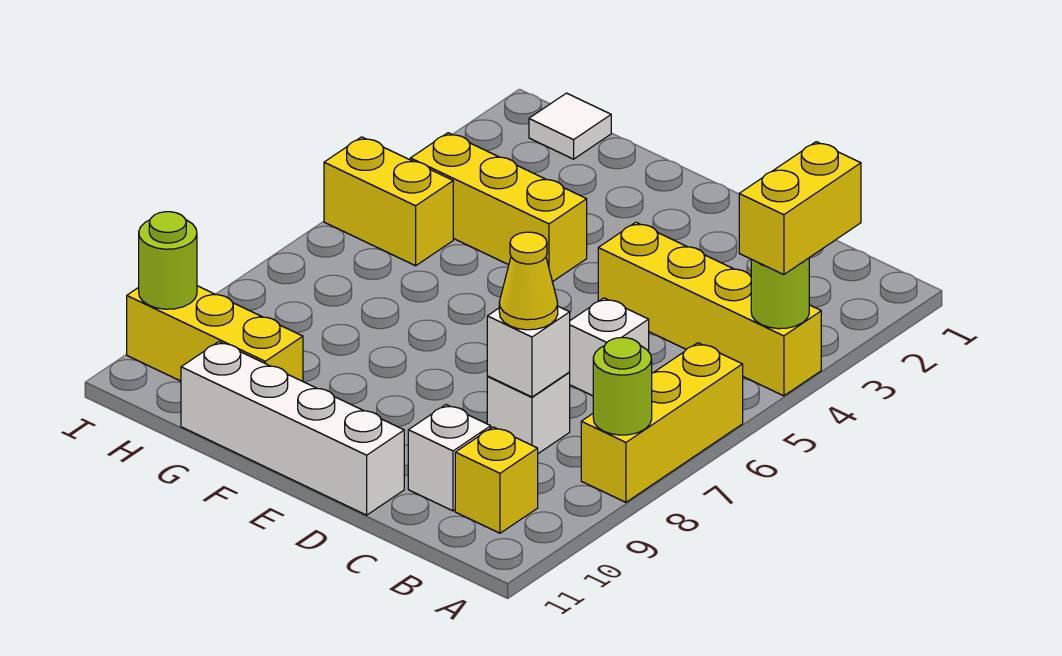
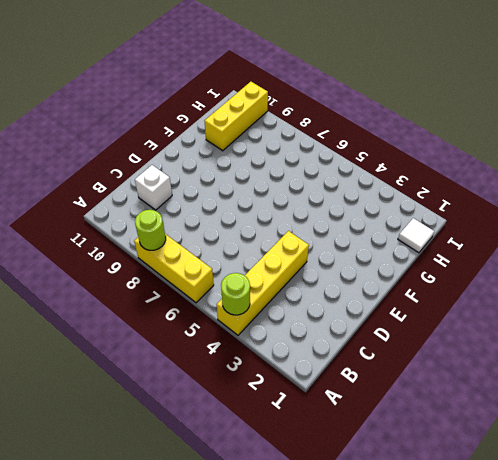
none -> yellow 1x1 brick [455,427,538,533]
none -> white 1x1 brick [569,298,649,396]
none -> white 1x1 brick [487,373,570,453]

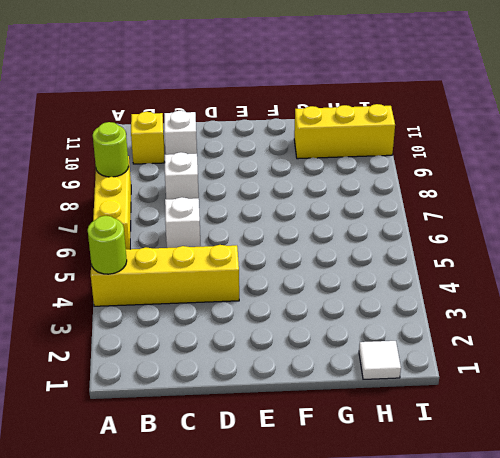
none -> white 1x4 brick [181,342,404,515]
none -> yellow 1x3 brick [410,133,587,282]
none -> yellow 1x2 brick [324,137,453,266]

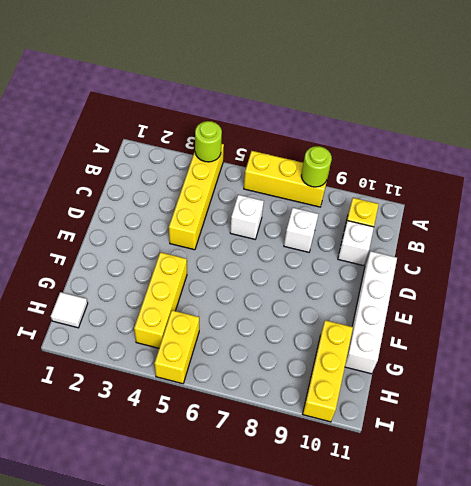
none -> white 1x1 brick [487,307,570,397]
none -> lime 1x1 round brick [139,212,197,309]
none -> yellow 1x2 brick [739,142,861,275]

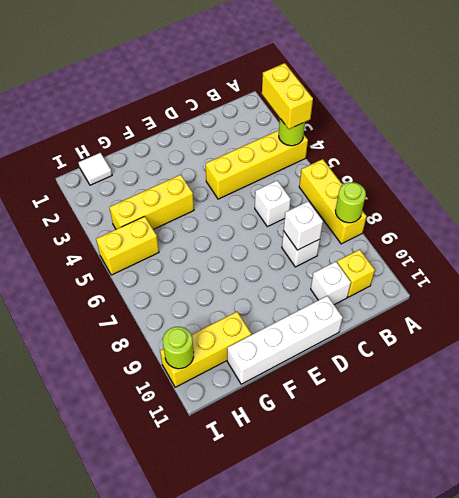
none -> yellow 1x1 cone [499,232,558,330]

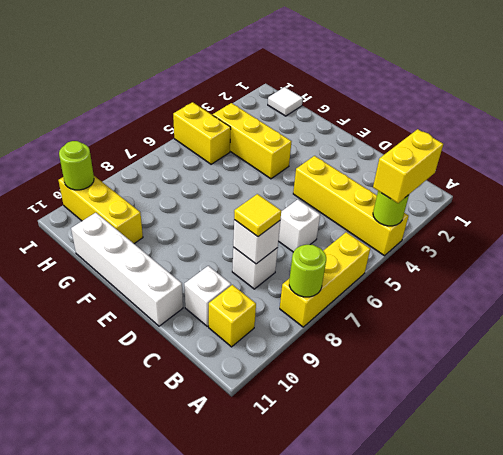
yellow 1x1 tile [234,194,281,237] -> yellow 1x1 cone [499,232,558,330]

